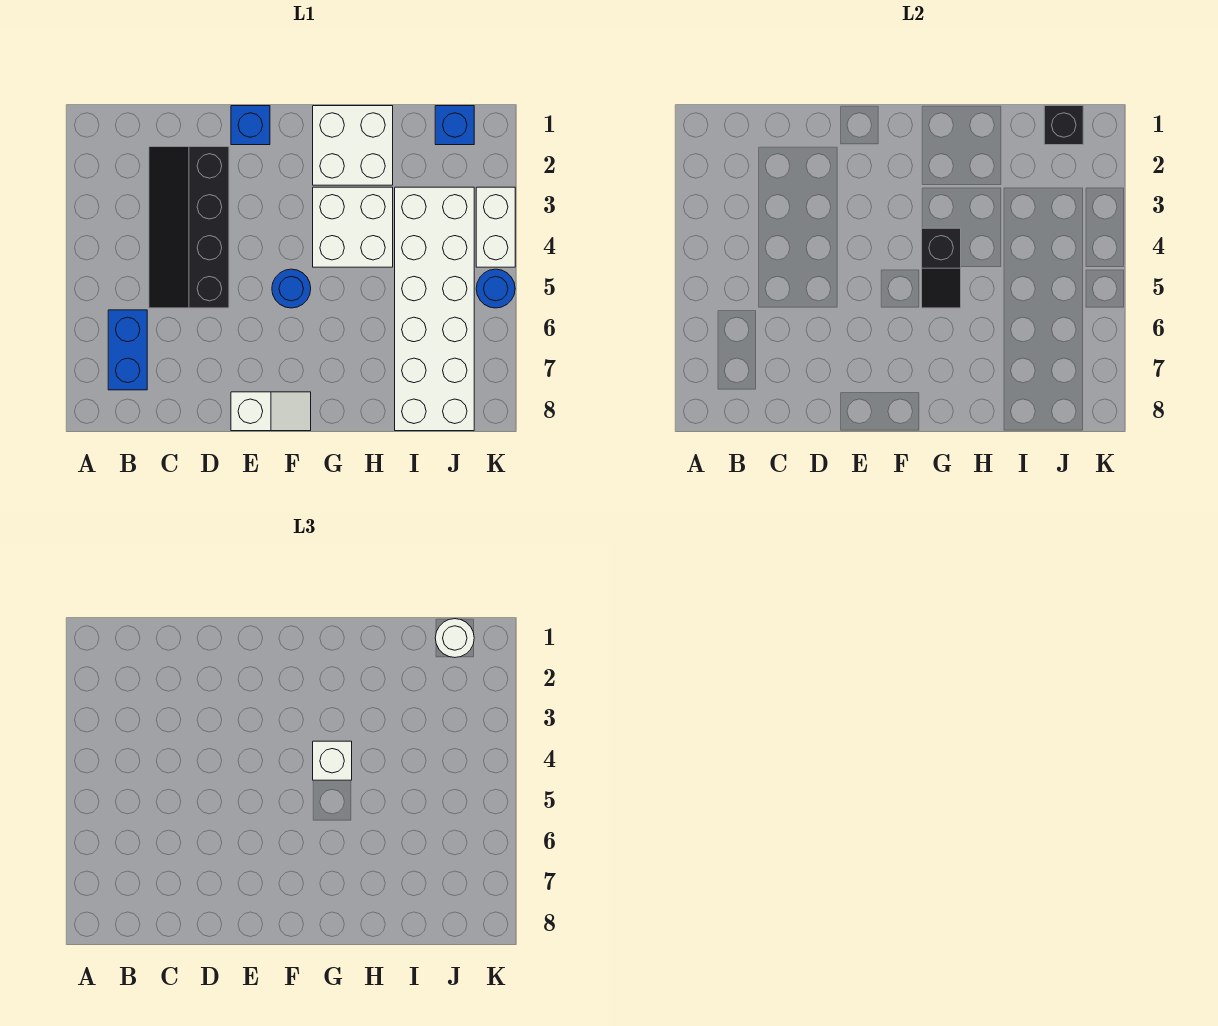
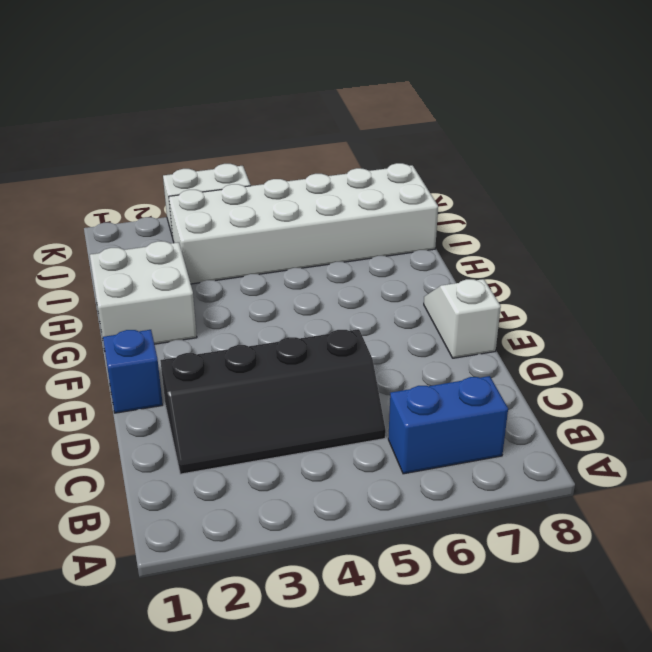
none -> blue 1x1 round brick [272,269,311,308]
none -> white 2x2 brick [313,187,393,267]
none -> blue 1x1 brick [435,106,474,145]

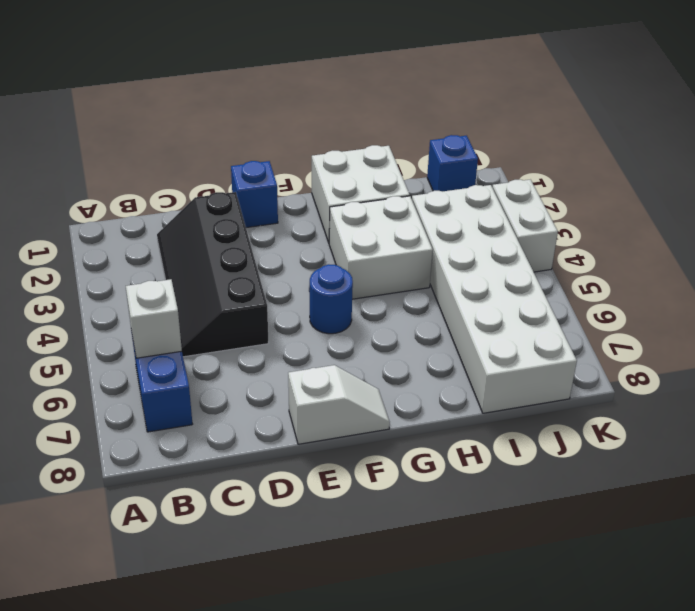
white 1x1 brick [126,279,182,358] -> white 1x1 brick moved to [313,741,352,780]
none -> blue 1x1 round brick [476,269,515,308]
none -> black 1x2 slope [922,228,961,308]
none -> black 1x1 brick [1044,106,1083,145]

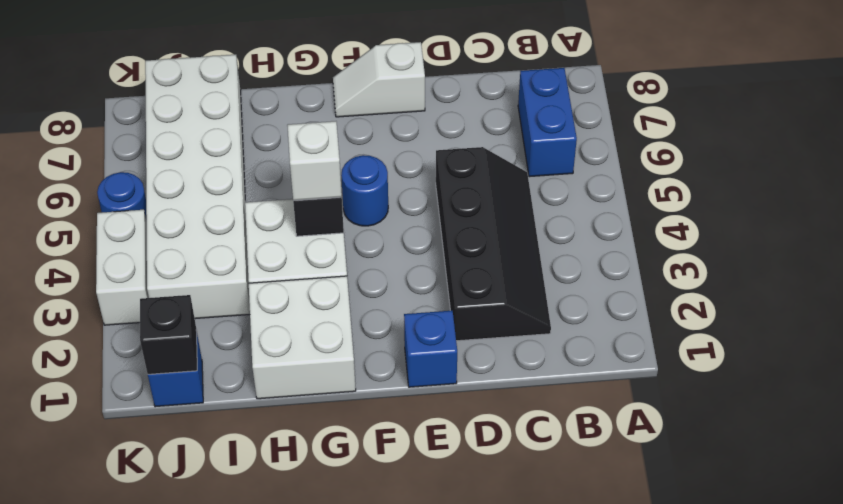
none -> white 1x1 round brick [435,619,474,658]

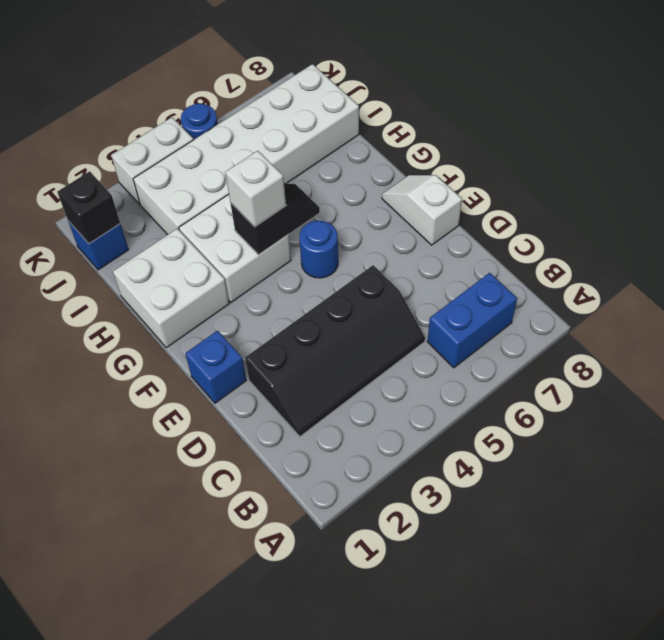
none -> white 1x1 round brick [435,619,474,658]

